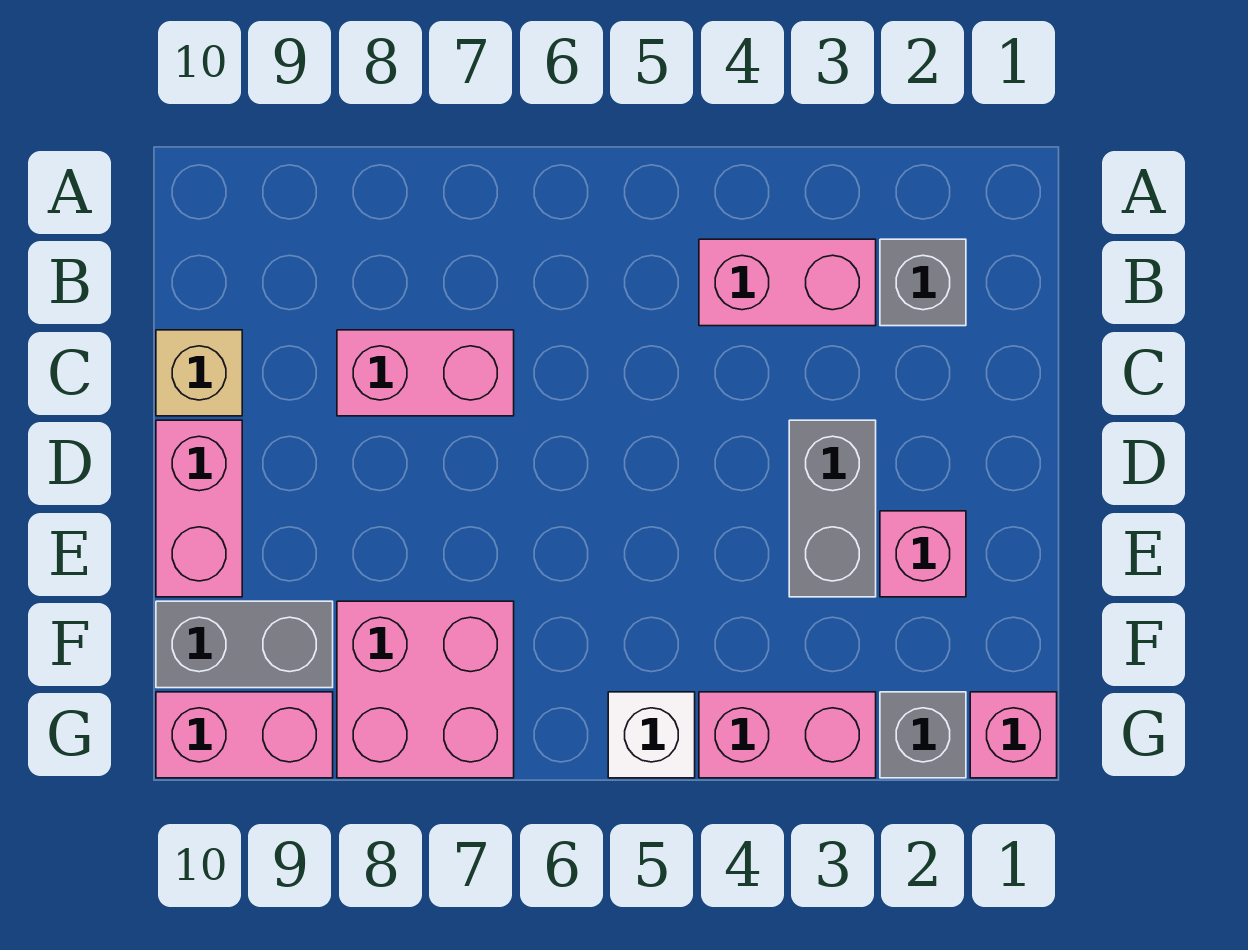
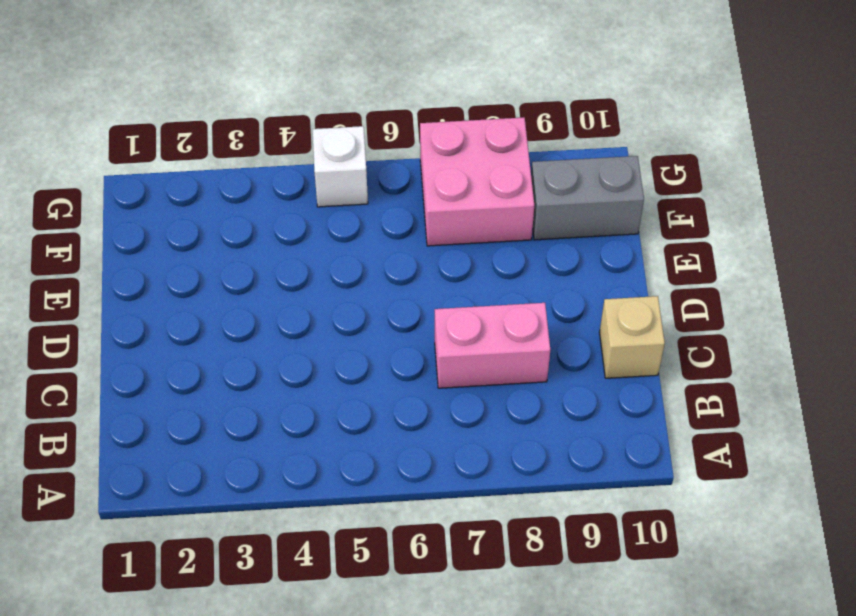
none -> grey 1x1 brick [880,239,966,326]
none -> pink 1x2 brick [699,239,876,326]
none -> grey 1x2 brick [789,420,876,597]

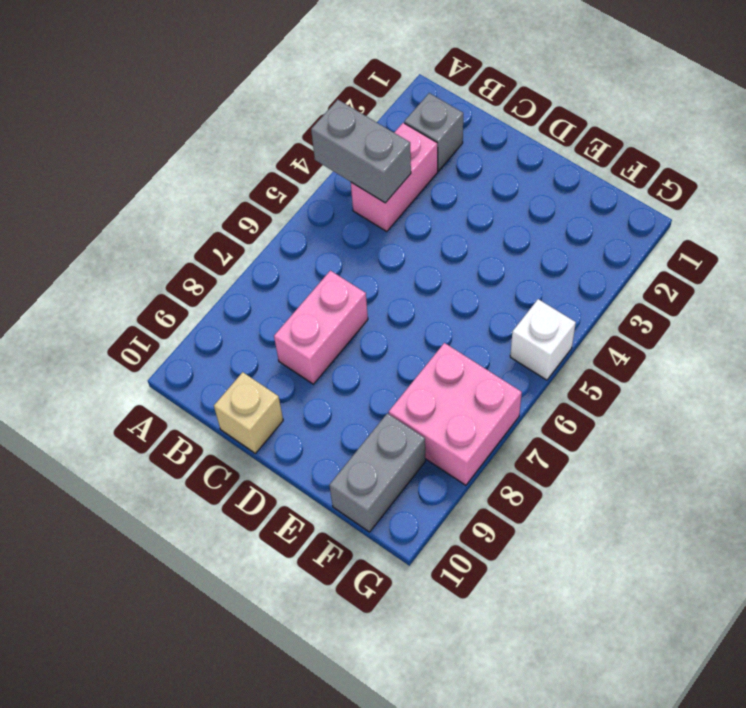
grey 1x2 brick [311,100,411,203] -> grey 1x2 brick moved to [789,420,876,597]
none -> pink 1x2 brick [156,420,242,597]
none -> pink 1x1 brick [880,511,966,597]
none -> pink 1x1 brick [970,692,1057,778]

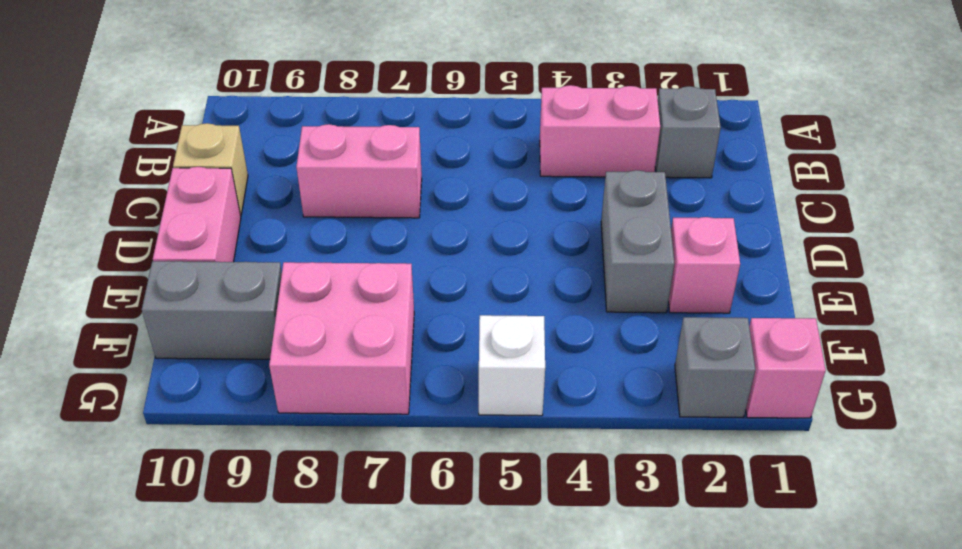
none -> pink 1x2 brick [699,692,876,778]
none -> pink 1x2 brick [156,692,333,778]

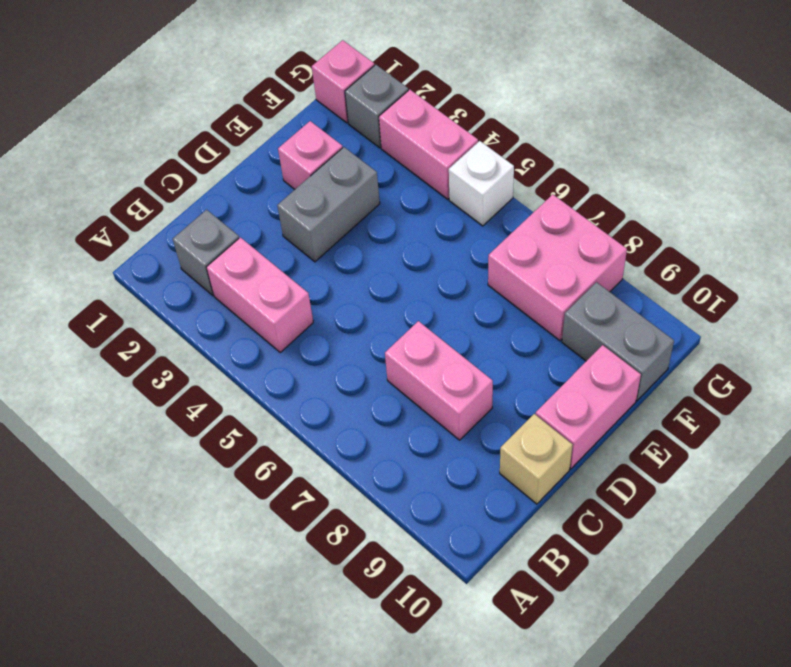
none -> pink 1x2 brick [156,692,333,778]

